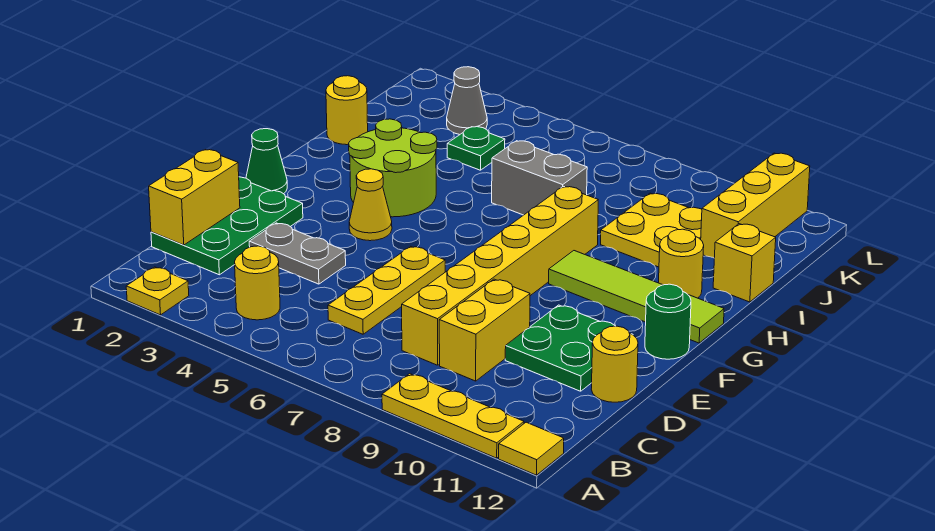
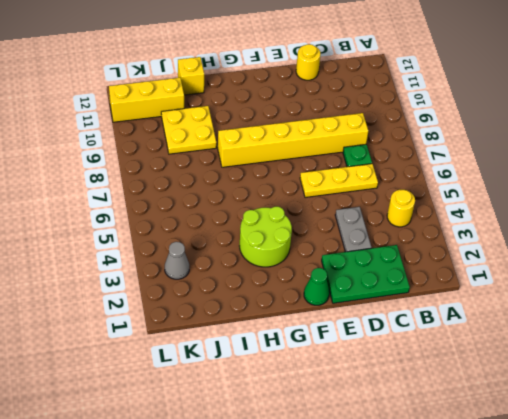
green 1x1 plate [343,144,372,167] -> green 1x1 plate moved to [447,127,505,170]
none -> yellow 1x1 plate [126,267,189,315]
none -> yellow 1x3 plate [382,374,524,458]
none -> yellow 1x1 tile [499,422,564,475]

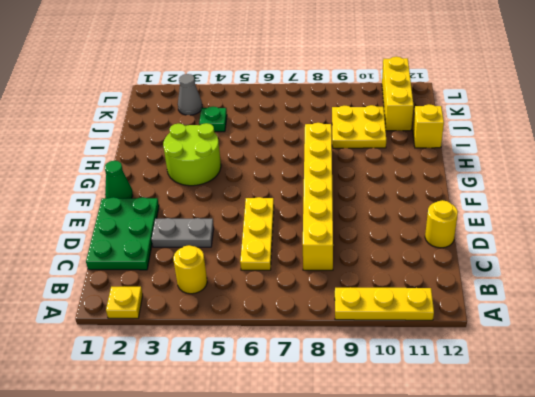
none -> yellow 1x1 tile [499,422,564,475]
none -> yellow 1x2 brick [439,279,530,381]
none -> green 2x2 plate [505,305,633,391]

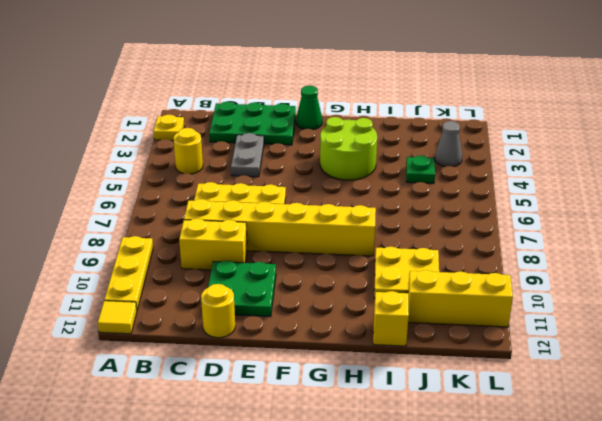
none -> yellow 1x1 cone [349,169,392,241]
none -> green 1x1 round brick [645,284,691,359]
none -> lime 1x4 tile [549,251,724,343]

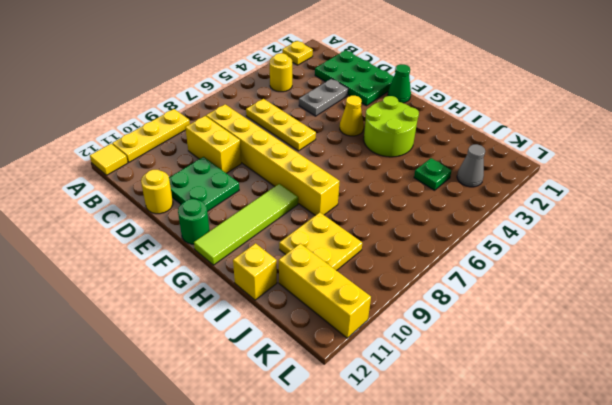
none -> yellow 1x1 round brick [659,229,704,298]
none -> yellow 1x1 round brick [326,76,368,145]
none -> grey 1x2 brick [492,141,587,215]

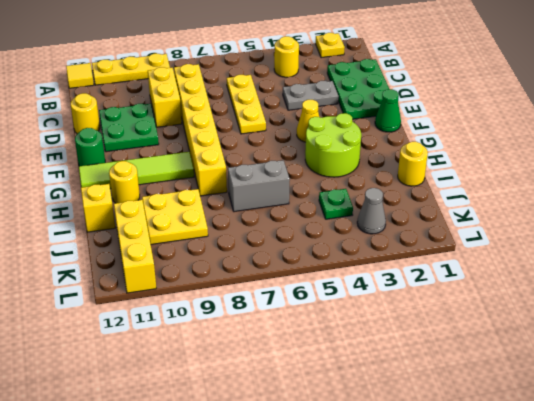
none -> yellow 1x2 brick [149,150,240,245]

